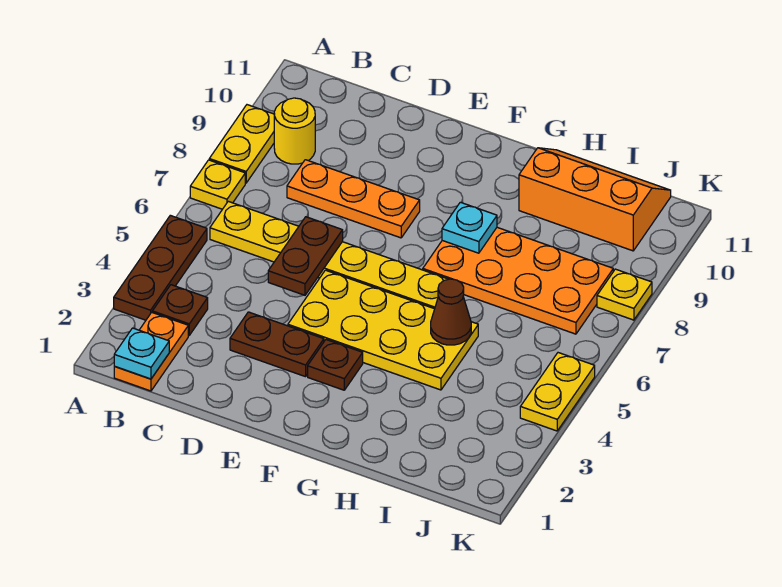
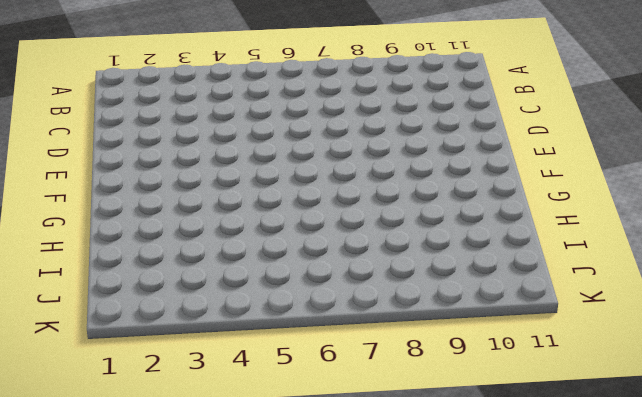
none -> brown 1x3 plate [114,215,207,320]
none -> yellow 1x1 plate [190,160,245,209]
none -> yellow 1x2 plate [209,105,274,183]

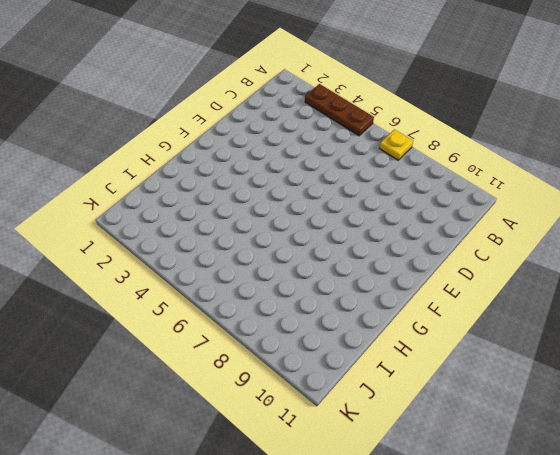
none -> yellow 1x2 plate [209,105,274,183]
none -> orange 1x2 plate [114,312,188,391]
none -> brown 1x1 plate [152,285,208,335]

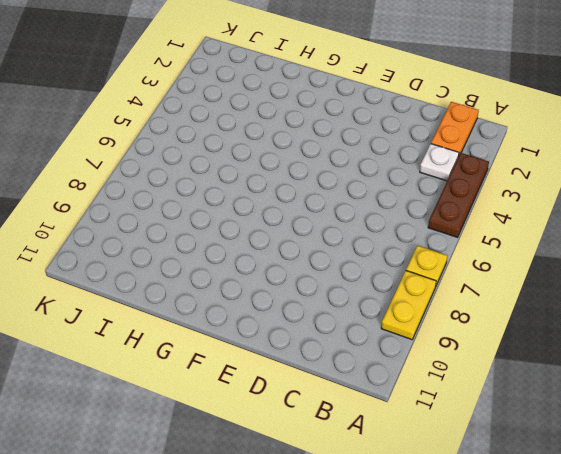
white 1x1 plate [420,144,459,181] -> brown 1x1 plate [152,285,208,335]
none -> yellow 1x6 plate [210,201,448,309]
none -> yellow 1x1 round brick [274,98,315,164]
none -> orange 1x3 plate [287,160,420,238]

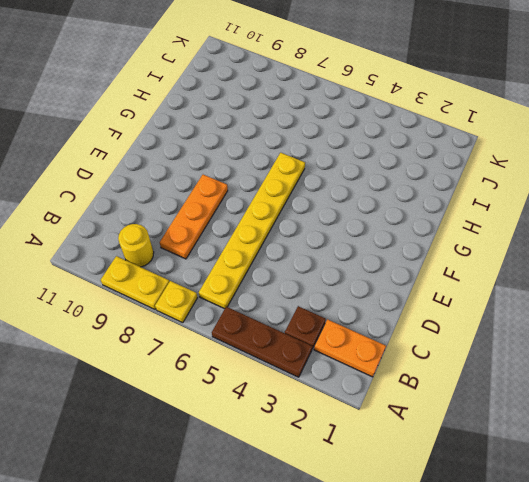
none -> brown 1x2 plate [230,312,324,377]
none -> yellow 2x4 plate [288,270,478,390]
none -> brown 1x1 plate [308,340,363,390]

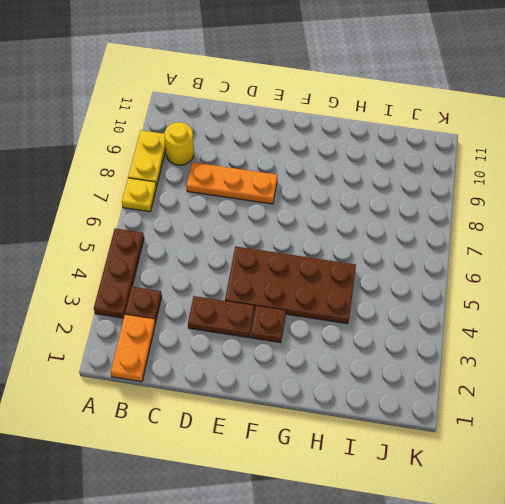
brown 2x4 plate [225,246,356,324] -> yellow 2x4 plate [288,270,478,390]
none -> yellow 1x6 plate [210,201,448,309]
none -> orange 2x4 plate [423,227,613,334]
none -> orange 2x3 slope [519,148,671,251]

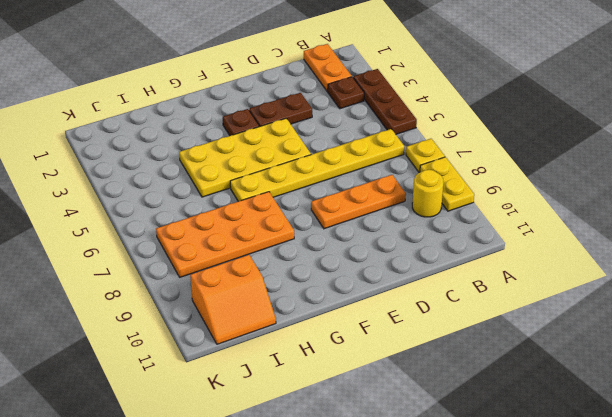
orange 2x2 slope [190,255,276,344] -> orange 2x3 slope [519,148,671,251]
none -> yellow 1x2 plate [520,353,595,431]
none -> yellow 1x1 plate [597,269,652,320]
none -> cyan 1x1 plate [114,328,169,379]

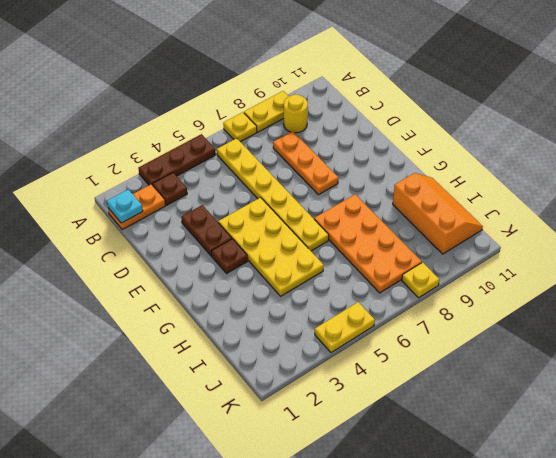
none -> brown 1x2 plate [268,217,343,295]
none -> cyan 1x1 plate [442,202,497,253]
none -> brown 1x1 cone [431,279,471,345]

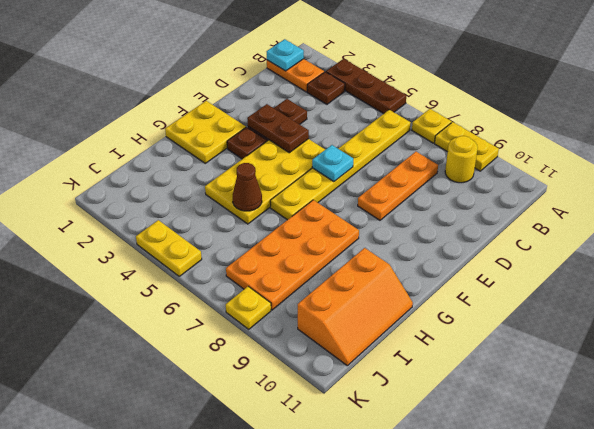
brown 1x2 plate [247,104,309,153] -> brown 1x2 plate moved to [268,217,343,295]
cyan 1x1 plate [312,145,353,182] -> cyan 1x1 plate moved to [442,202,497,253]
yellow 2x2 plate [165,101,246,163] -> none

